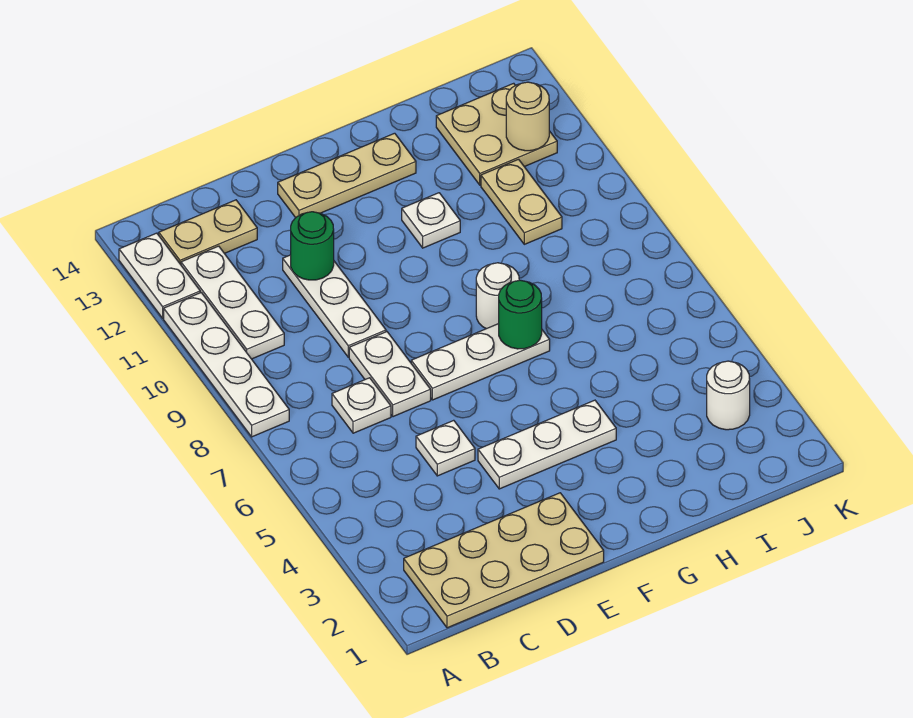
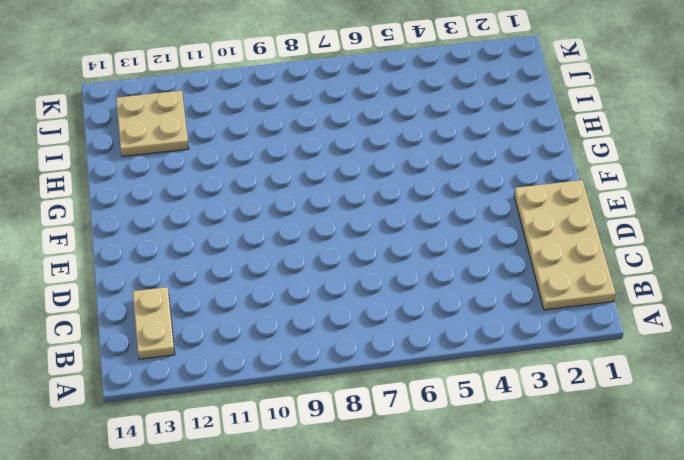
none -> white 1x4 plate [164,293,289,437]
none -> white 1x2 plate [119,233,200,318]
none -> white 1x3 plate [181,246,284,359]

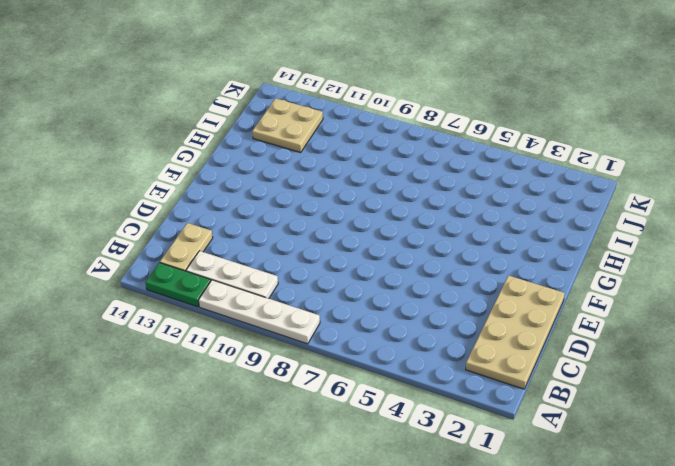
green 1x2 plate [145,263,211,307] -> white 1x2 plate [119,233,200,318]
none -> white 1x1 plate [332,378,391,433]
none -> white 1x1 plate [416,420,475,476]
none -> white 1x2 plate [349,332,431,417]

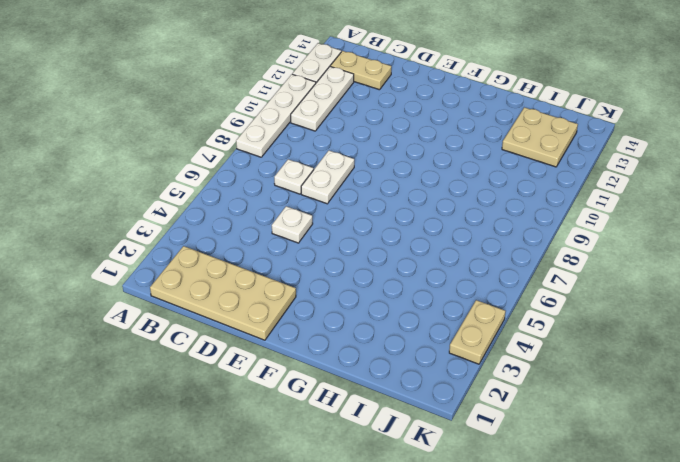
tan 1x2 plate [449,300,506,364] -> tan 1x2 plate moved to [481,159,562,244]
none -> white 1x3 plate [283,255,386,357]
none -> white 1x3 plate [478,400,616,489]
none -> white 1x3 plate [411,324,550,400]

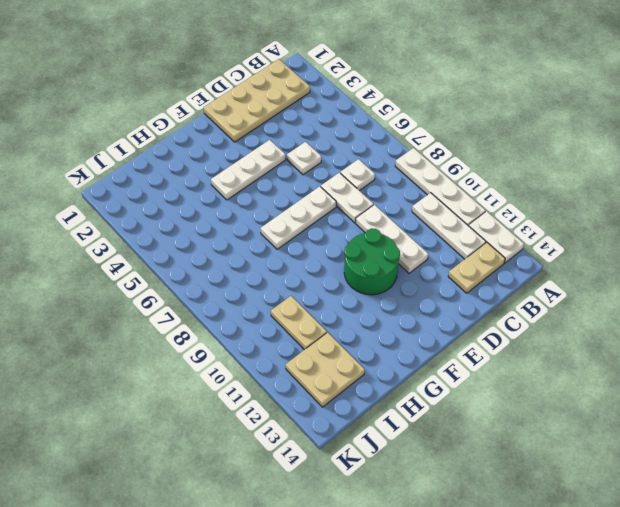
green 2x2 round brick [344,228,400,295] -> none
none -> tan 1x3 plate [278,133,416,218]
none -> white 1x1 round brick [476,263,519,329]
none -> white 1x1 plate [402,193,460,248]

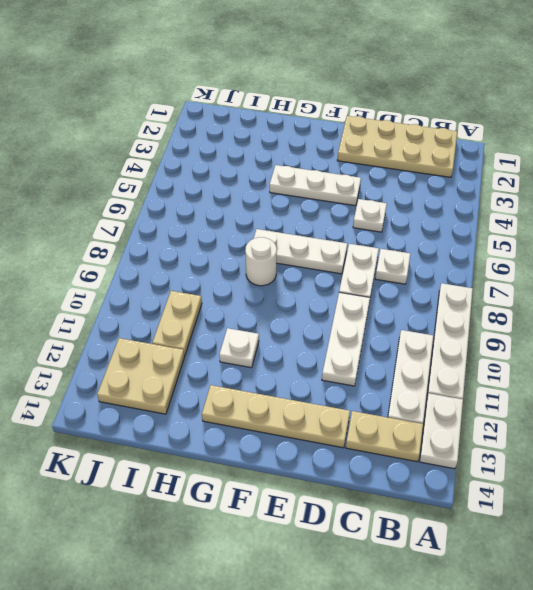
tan 1x4 plate [202,385,350,448] -> tan 1x3 plate [278,133,416,218]
none -> white 1x1 round brick [707,361,750,430]
none -> green 1x1 round brick [291,212,334,280]
none -> green 1x1 round brick [499,280,542,349]

